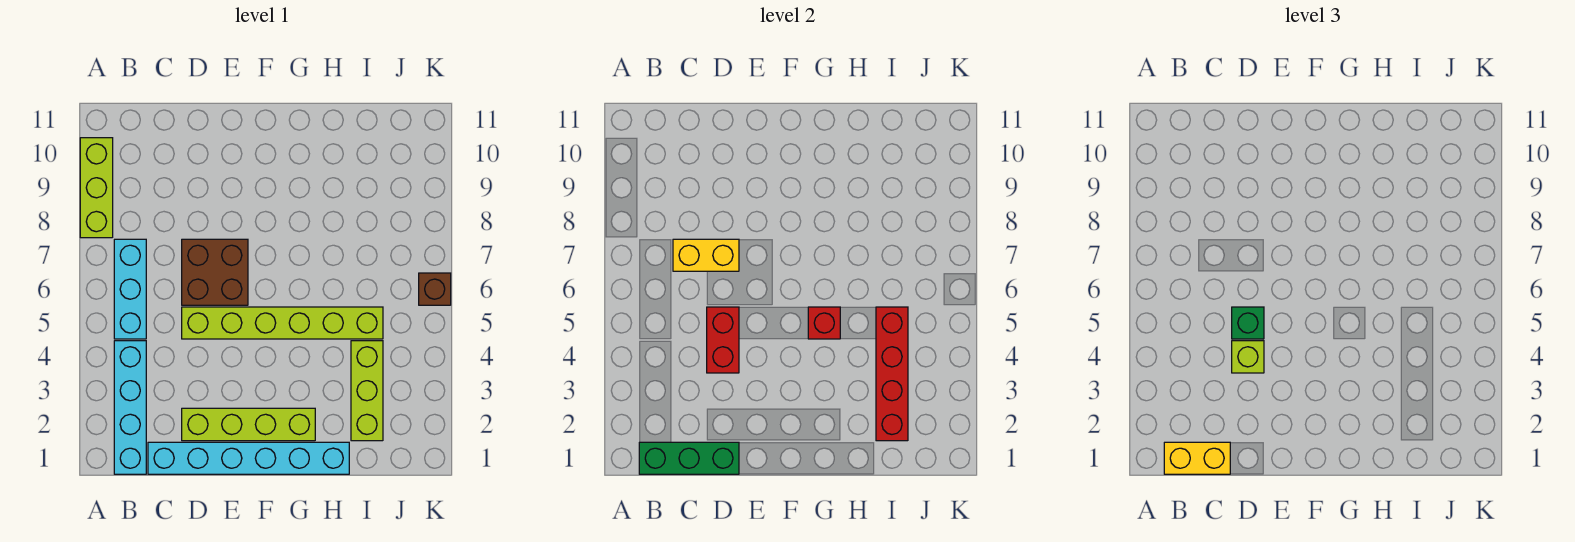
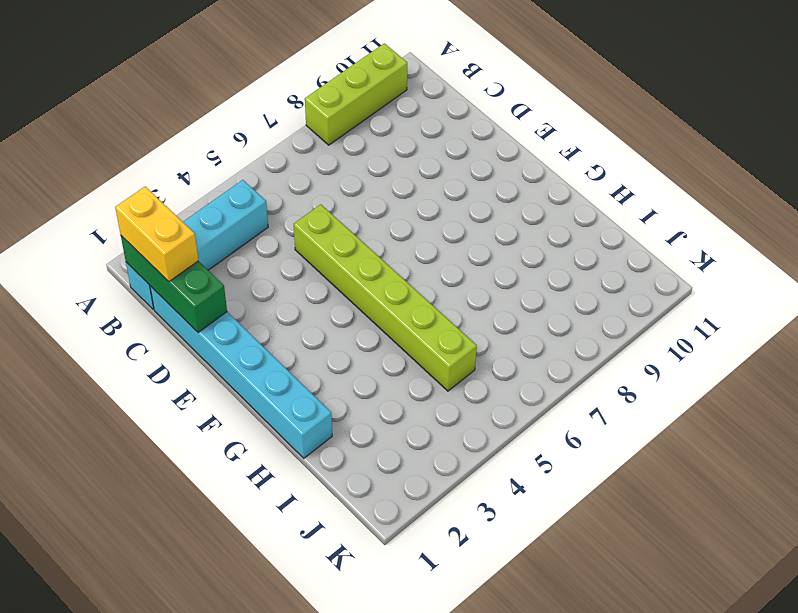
none -> cyan 1x3 brick [114,239,146,339]
none -> lime 1x4 brick [182,408,315,441]
none -> brown 2x2 brick [182,239,248,305]

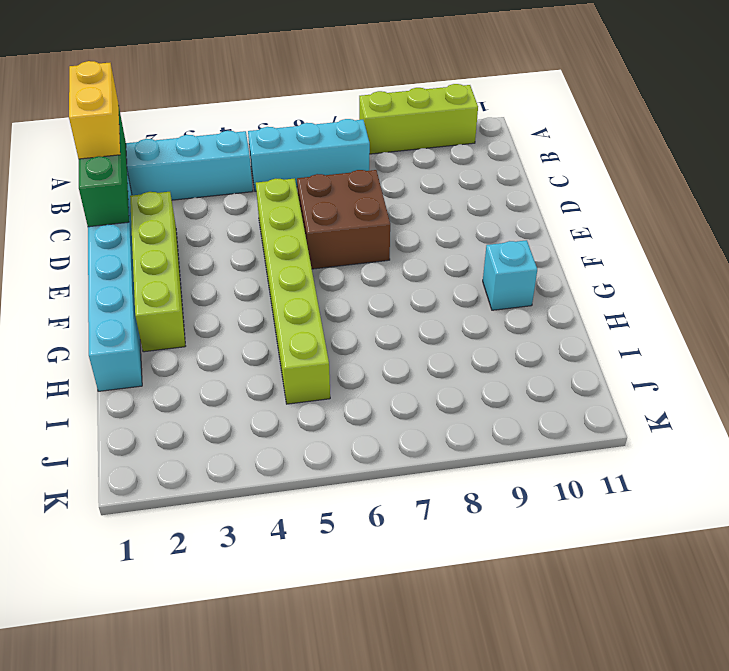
cyan 1x1 brick [483,240,537,310] -> none
none -> lime 1x3 brick [351,341,383,441]
none -> brown 1x1 brick [419,273,451,305]
none -> yellow 1x2 brick [673,239,739,271]

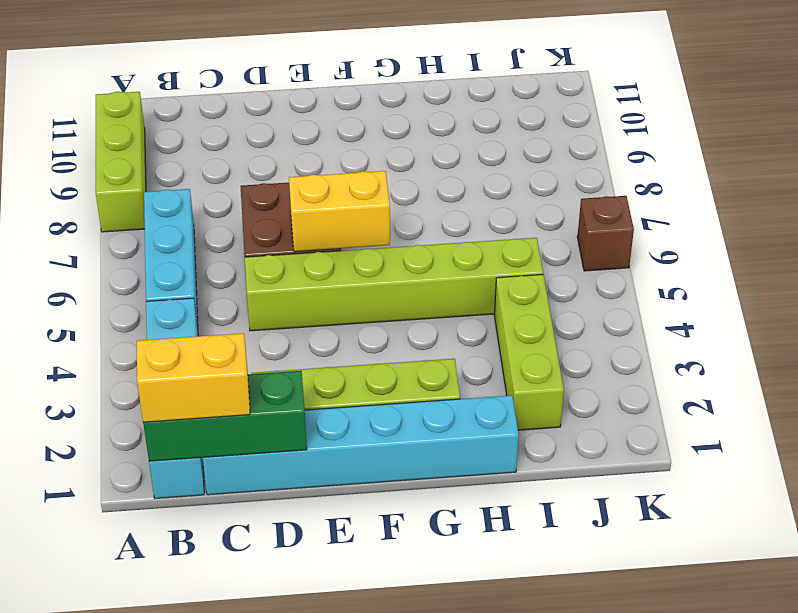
yellow 1x2 brick [289,171,390,252] -> yellow 1x2 brick moved to [673,239,739,271]
none -> red 1x2 brick [707,307,739,373]
none -> red 1x1 brick [808,307,840,339]
none -> red 1x4 brick [876,307,908,441]

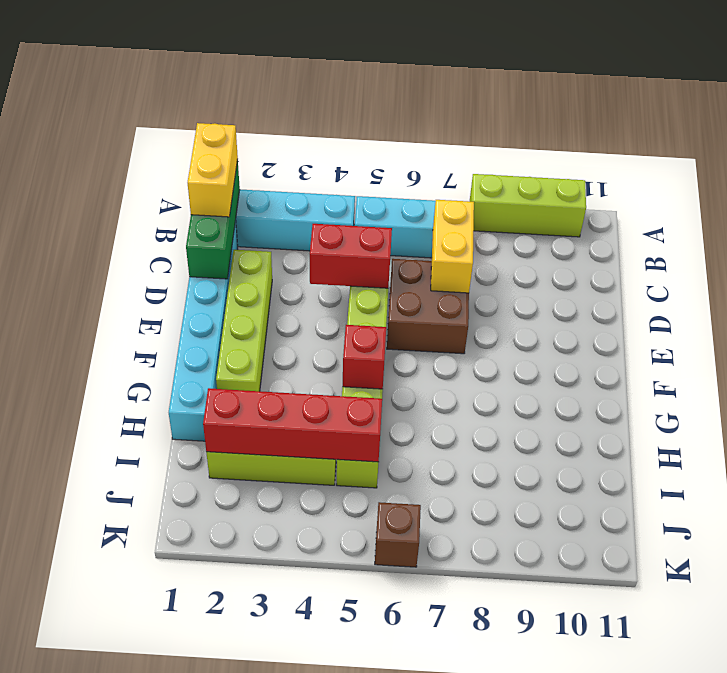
none -> lime 1x1 brick [1232,341,1264,373]
none -> green 1x1 brick [1232,307,1264,339]

